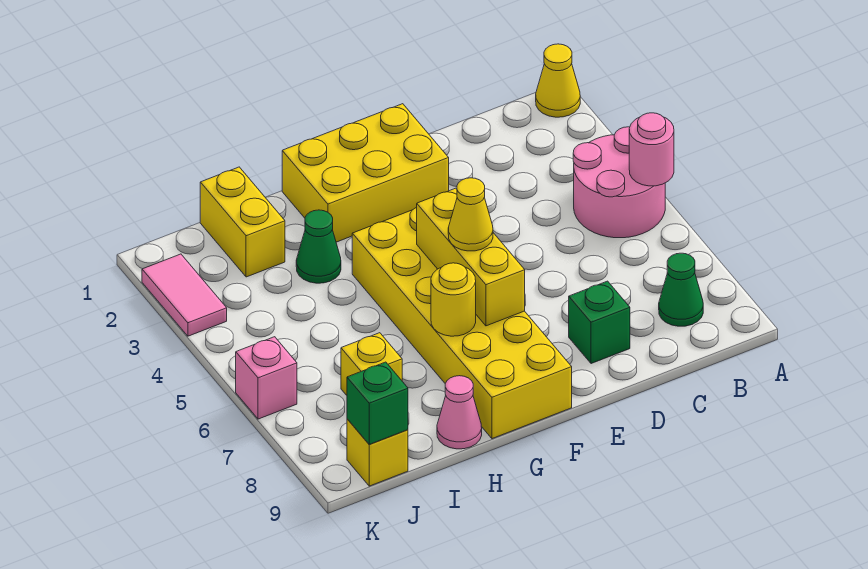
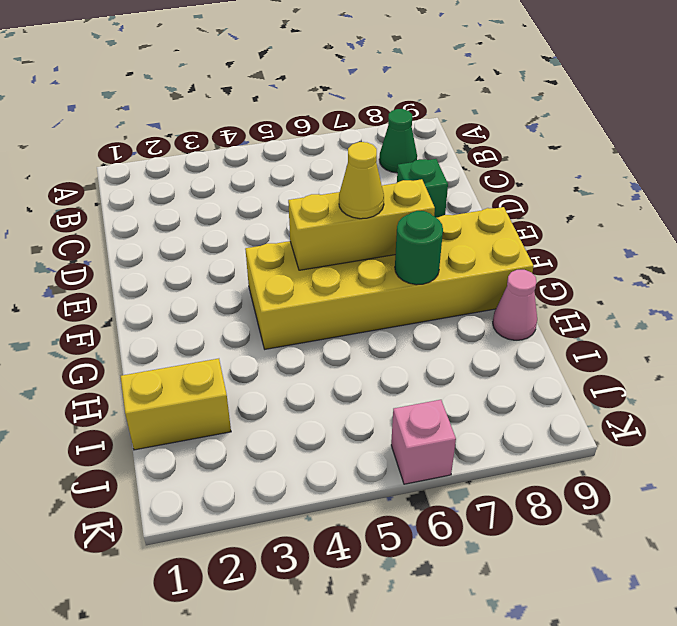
green 1x1 round brick [395,211,443,285] -> yellow 1x1 round brick [431,263,476,336]
none -> yellow 1x1 cone [536,44,580,117]
none -> pink 2x2 round brick [573,127,665,238]
none -> yellow 2x3 brick [282,104,449,242]

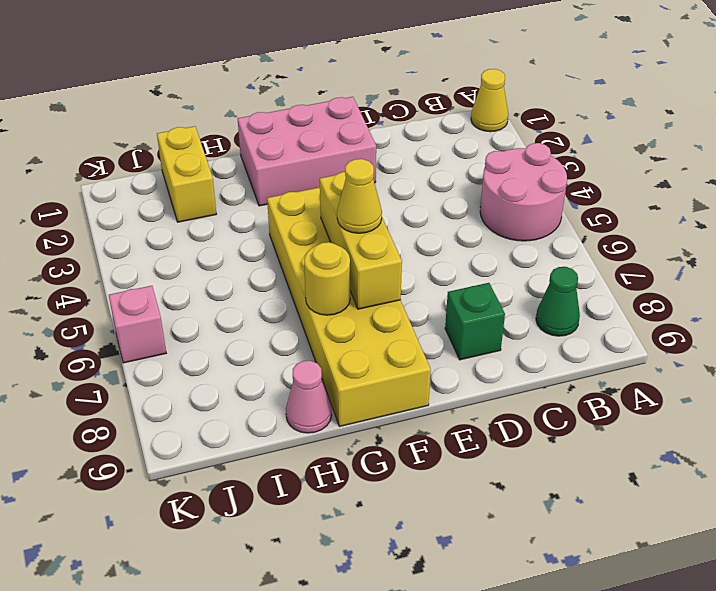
pink 2x3 brick [238,97,376,206] -> yellow 2x3 brick [282,104,449,242]
none -> green 1x1 cone [296,210,341,283]
none -> yellow 1x1 brick [341,333,402,395]
none -> yellow 1x1 brick [347,419,408,486]

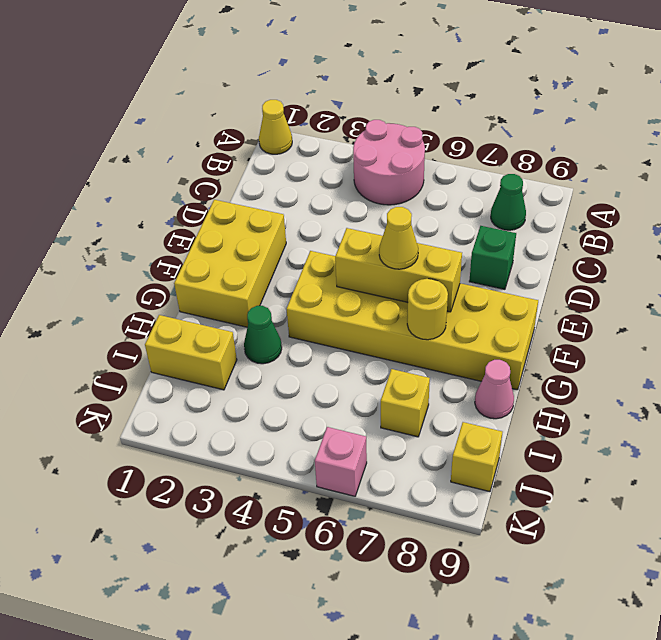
none -> pink 1x2 tile [142,254,227,336]
none -> pink 1x1 round brick [629,113,674,186]
none -> green 1x1 brick [347,362,408,444]

